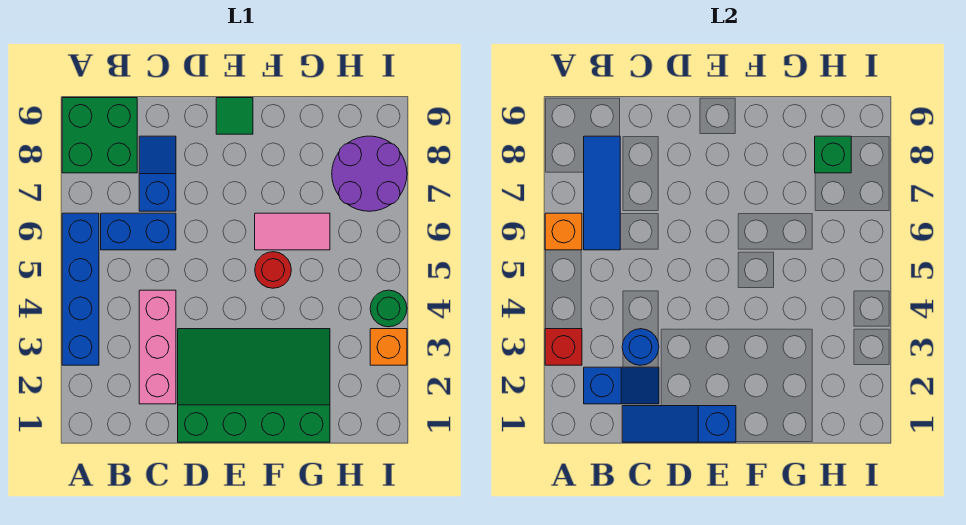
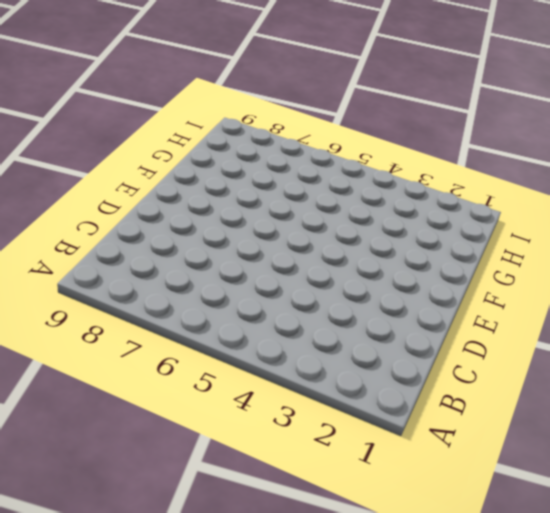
none -> blue 1x4 brick [62,213,99,365]
none -> green 2x2 brick [62,98,137,173]
none -> blue 1x2 brick [101,213,176,250]

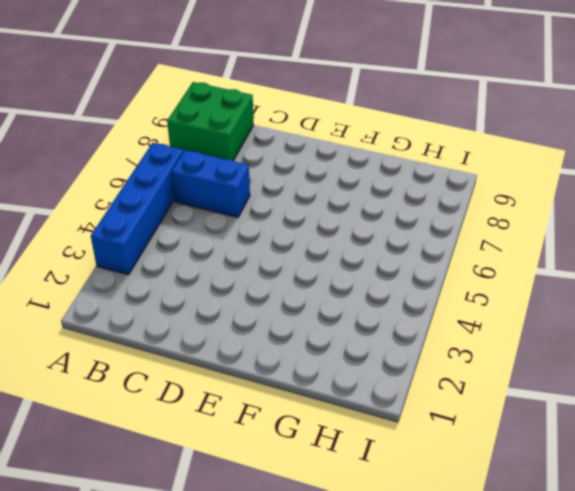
none -> pink 1x3 brick [139,290,176,404]
none -> blue 1x2 slope [139,136,176,211]
none -> green 3x4 slope [178,329,330,442]

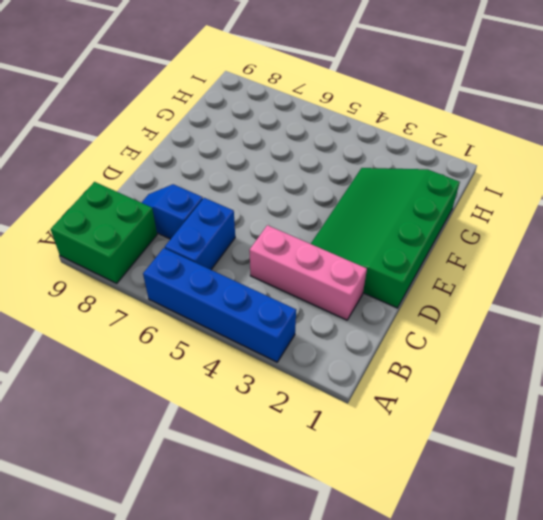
none -> green 1x1 tile [216,98,253,134]
none -> red 1x1 round brick [255,252,291,288]
none -> pink 1x2 tile [255,213,330,250]

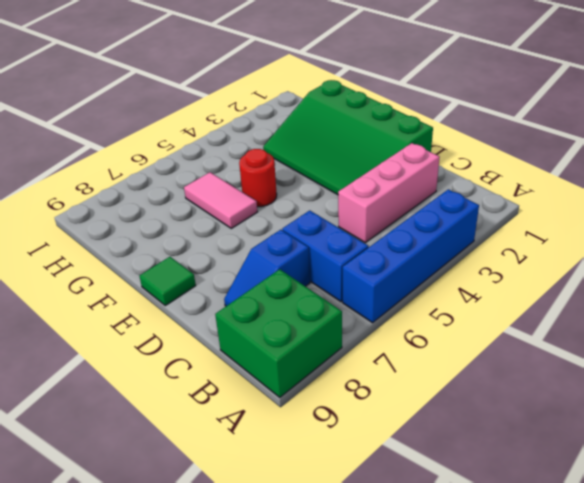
none -> purple 2x2 round brick [332,136,407,211]
none -> orange 1x1 brick [370,329,407,365]
none -> green 1x1 round brick [370,290,407,327]

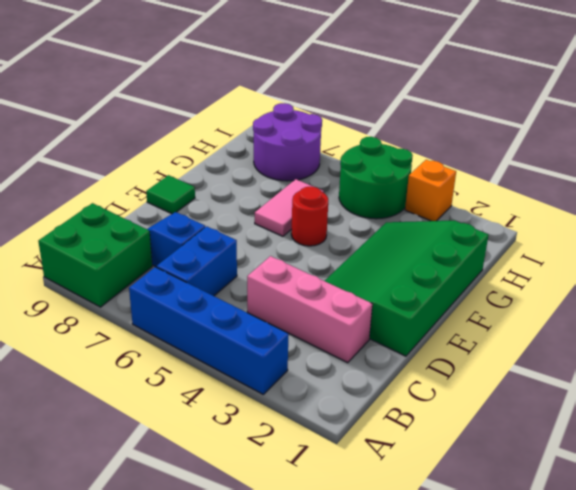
green 2x2 round brick [339,137,413,219] -> green 1x1 round brick [370,290,407,327]
none -> red 1x1 brick [545,329,582,365]
none -> orange 1x1 brick [545,213,582,250]
none -> blue 1x2 slope [584,367,659,404]

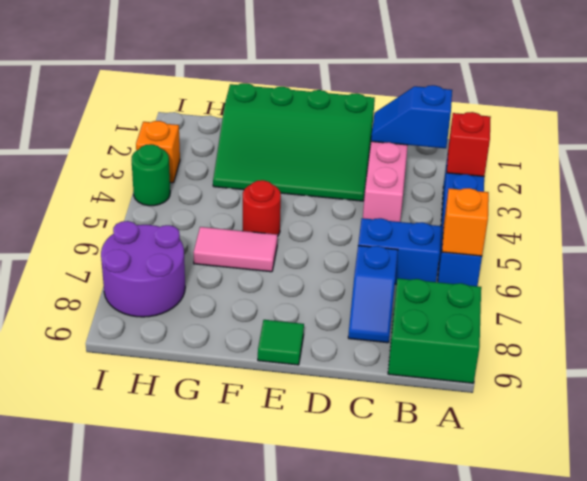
none -> blue 1x3 tile [584,136,620,250]
none -> blue 1x3 slope [622,406,736,442]
none -> blue 1x1 round brick [622,329,659,365]

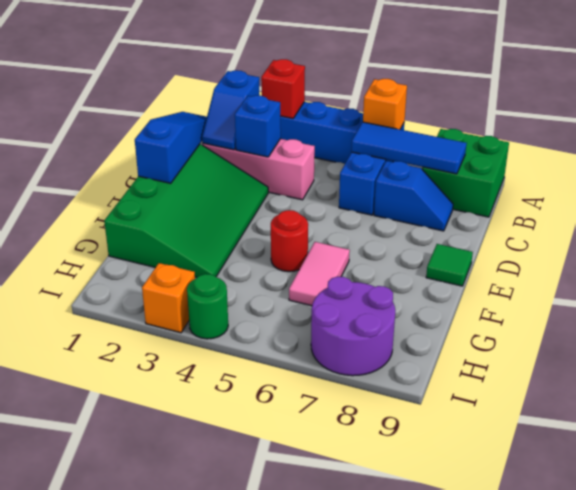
blue 1x1 brick [235,95,281,157] -> blue 1x1 round brick [622,329,659,365]
none -> green 1x1 brick [815,136,851,173]

